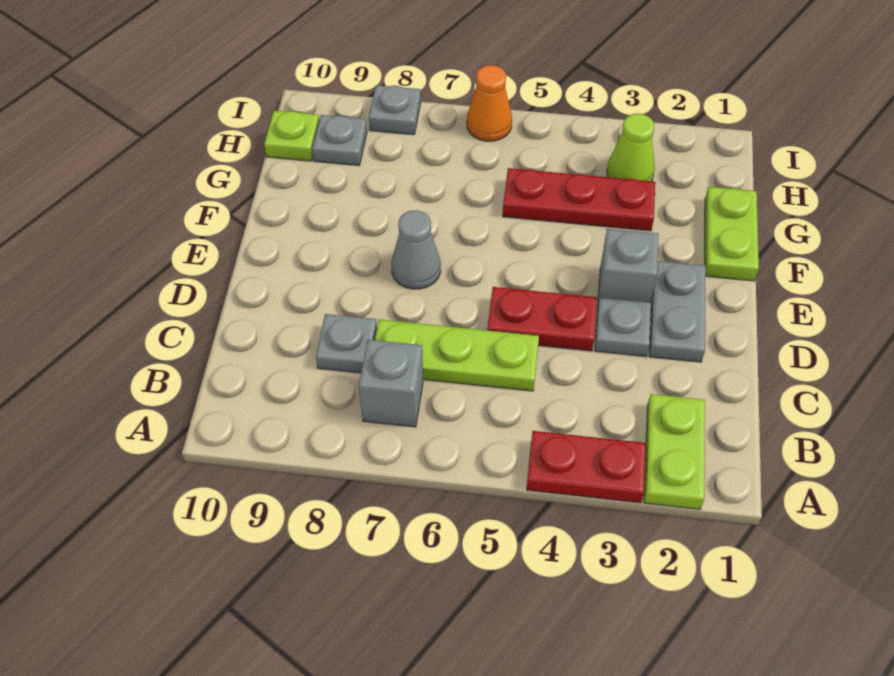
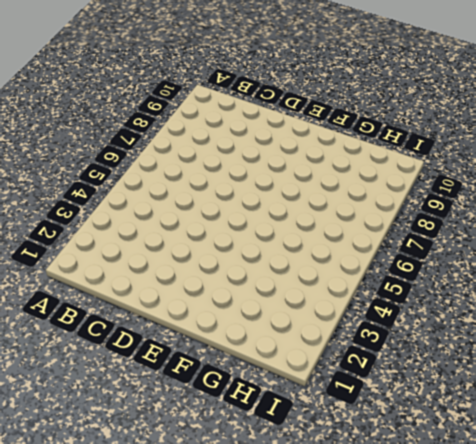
none -> lime 1x2 plate [644,394,705,509]
none -> red 1x2 plate [527,431,646,503]
none -> grey 1x1 brick [359,340,423,427]

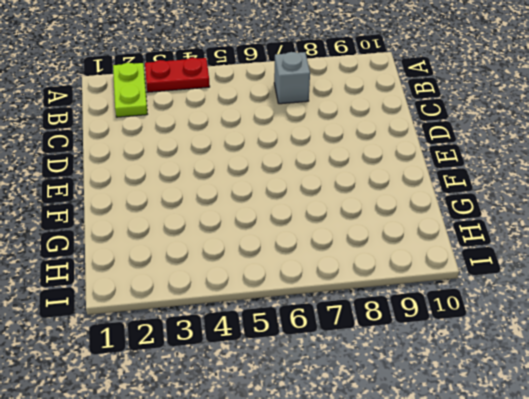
none -> lime 1x3 plate [375,319,539,391]
none -> grey 1x1 plate [316,314,377,373]
none -> grey 1x2 plate [649,261,706,362]

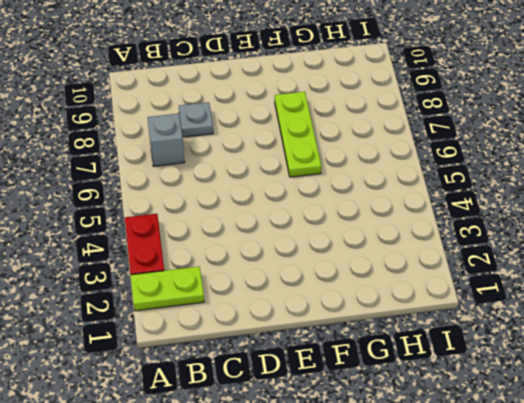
lime 1x3 plate [275,92,321,177] -> lime 1x3 plate moved to [375,319,539,391]
none -> grey 1x2 plate [649,261,706,362]
none -> grey 1x1 plate [595,298,651,356]
none -> red 1x2 plate [487,287,597,351]

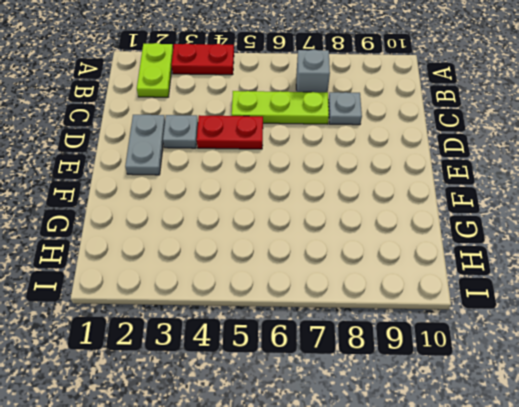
none -> grey 1x1 brick [598,229,659,304]
none -> grey 1x1 cone [391,210,441,289]
none -> lime 1x2 plate [705,187,759,281]

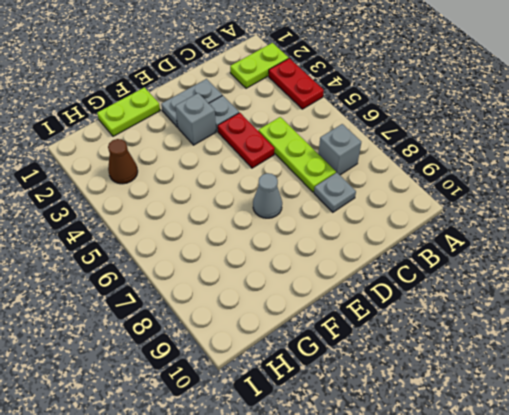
brown 1x1 cone [108,139,138,184] -> lime 1x1 cone [607,114,655,181]
none -> red 1x3 plate [503,168,655,231]
none -> grey 1x1 plate [312,115,367,166]
none -> lime 1x1 plate [264,111,319,161]

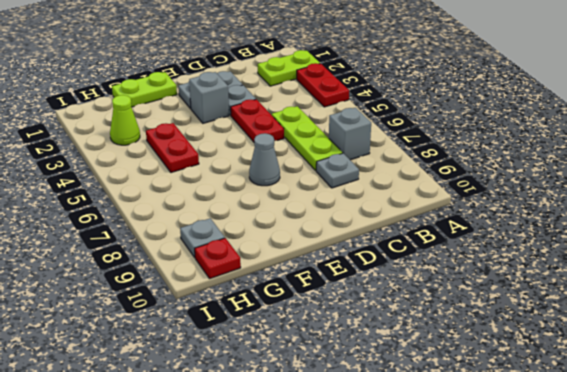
red 1x2 plate [146,123,199,173] -> red 1x3 plate [503,168,655,231]
red 1x1 plate [195,238,241,279] -> lime 1x1 plate [264,111,319,161]
none -> orange 1x1 cone [467,65,512,141]
none -> grey 1x1 plate [369,85,421,135]

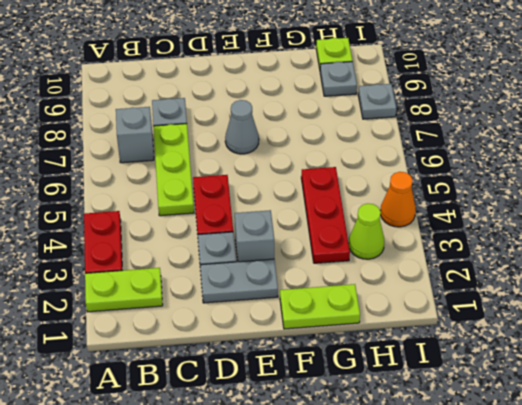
orange 1x1 cone [380,172,416,227] -> orange 1x1 cone moved to [467,65,512,141]

